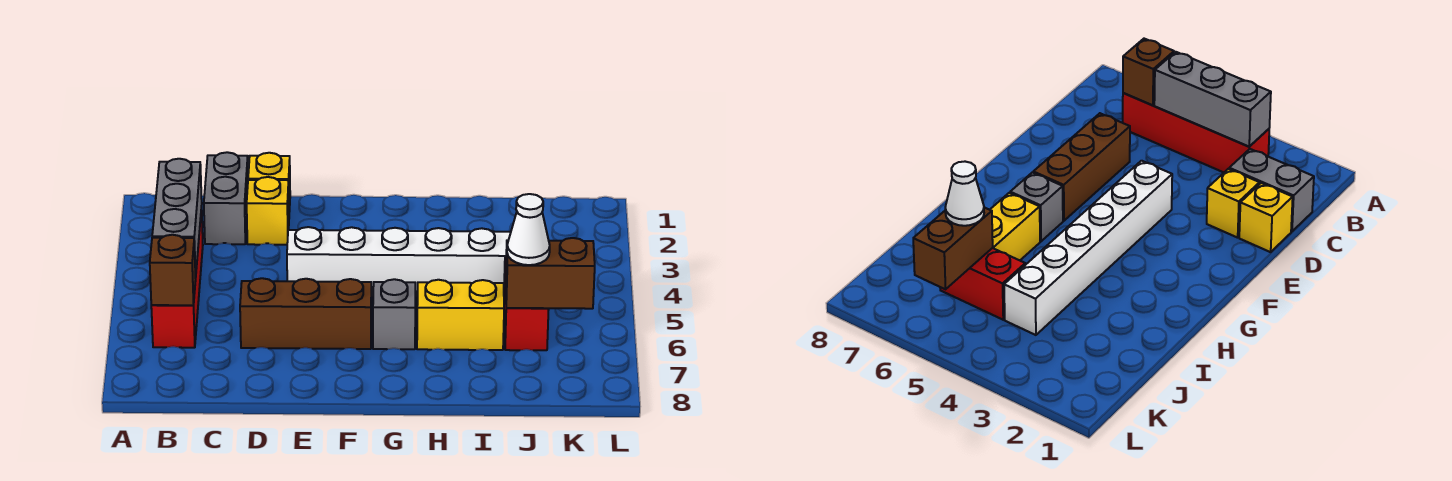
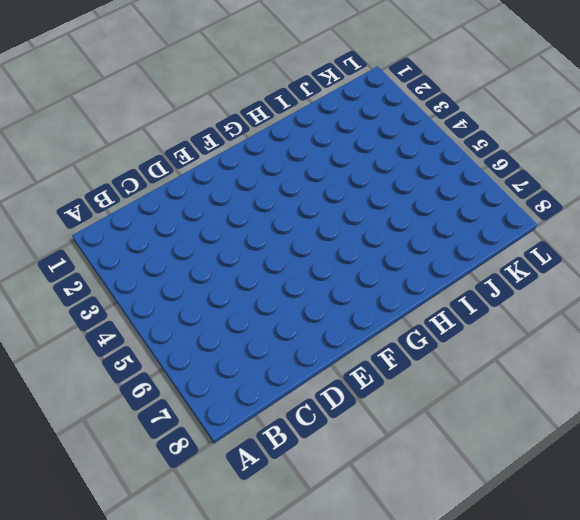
none -> red 1x4 brick [151,206,203,348]
none -> grey 1x2 brick [204,152,248,244]
none -> yellow 1x1 brick [248,153,290,212]

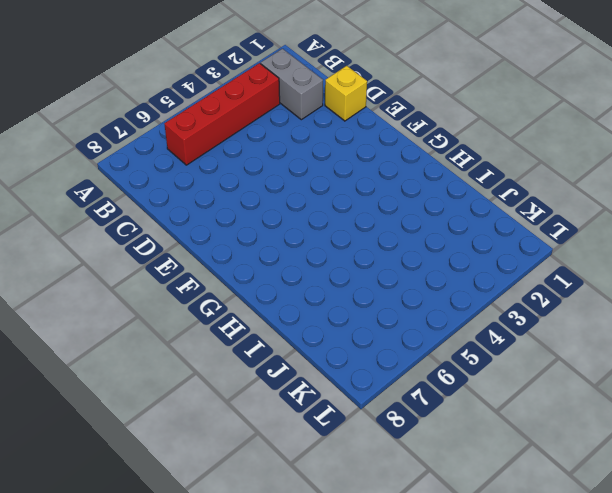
grey 1x2 brick [261,49,323,120] -> grey 1x2 brick turned to [204,152,248,244]
none -> yellow 1x1 brick [247,177,289,245]
none -> brown 1x3 brick [240,278,371,349]
none -> white 1x6 brick [287,227,511,297]

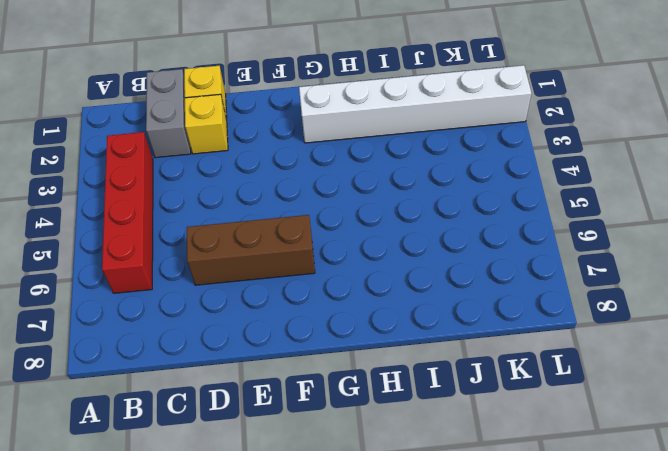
white 1x6 brick [299,65,531,143] -> white 1x6 brick moved to [287,227,511,297]
none -> grey 1x1 brick [373,279,415,349]
none -> yellow 1x2 brick [417,280,504,350]
none -> red 1x2 brick [504,257,549,350]

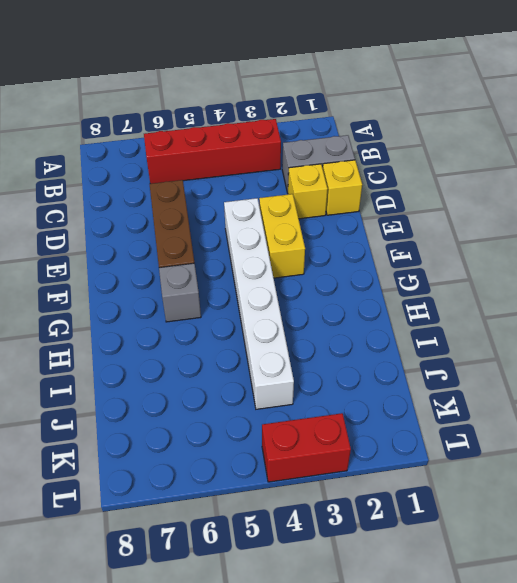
yellow 1x2 brick [259,194,305,278] -> yellow 1x2 brick moved to [417,280,504,350]
red 1x2 brick [262,413,351,482] -> red 1x2 brick moved to [504,257,549,350]
none -> grey 1x3 brick [152,159,202,278]
none -> brown 1x1 brick [150,235,196,305]
none -> brown 1x2 brick [506,238,595,309]

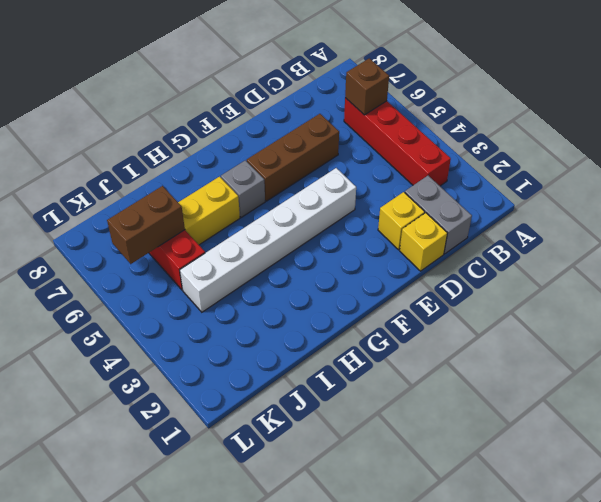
none -> grey 1x3 brick [152,159,202,278]
none -> white 1x1 cone [507,194,550,265]

